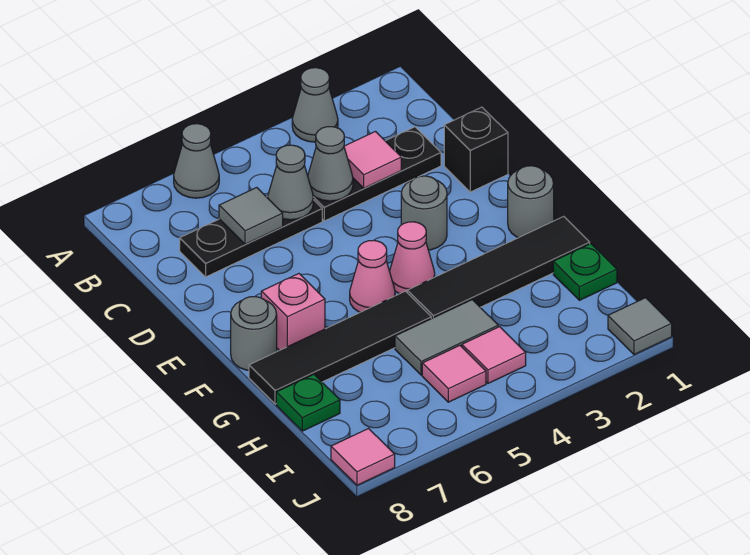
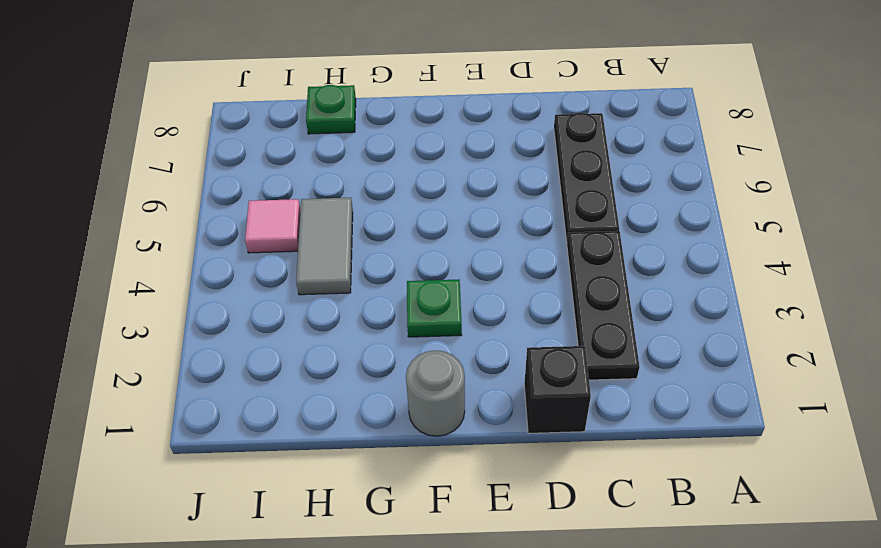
green 1x1 plate [407,280,462,337] -> green 1x1 plate moved to [553,244,617,300]
none -> grey 1x1 cone [292,68,338,142]
none -> grey 1x1 cone [174,124,219,198]
none -> grey 1x1 round brick [401,176,447,250]

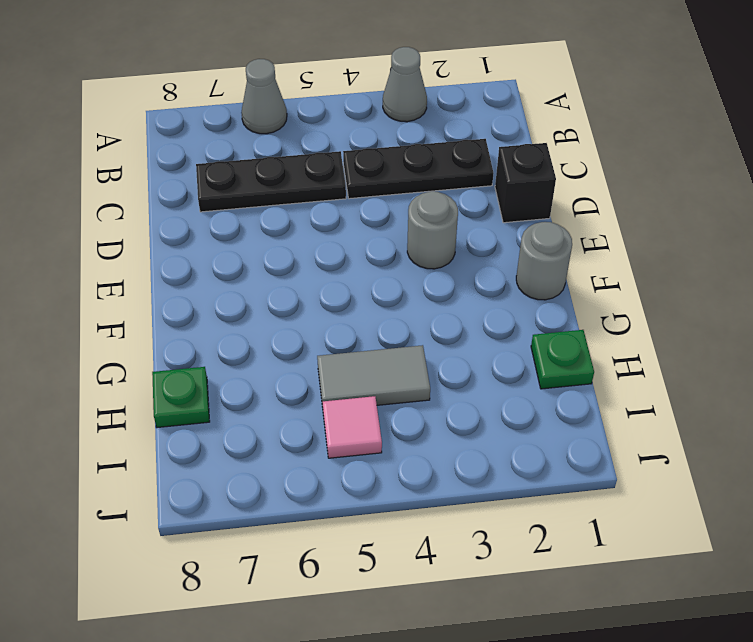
none -> pink 1x1 cone [390,222,435,294]
none -> pink 1x1 cone [350,240,395,312]
none -> pink 1x1 brick [261,274,325,351]

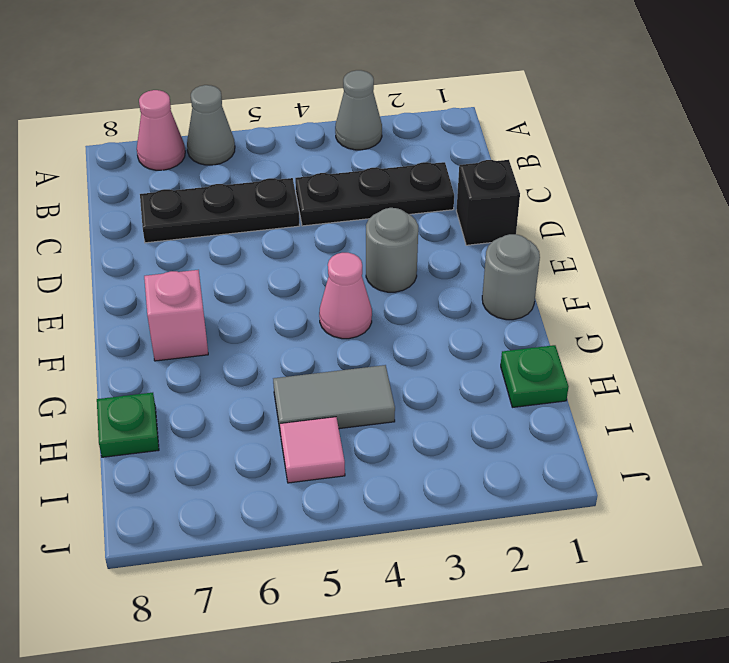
pink 1x1 cone [137,90,185,170] -> pink 1x1 cone moved to [350,240,395,312]
none -> grey 1x1 round brick [231,297,277,370]
none -> black 1x4 tile [407,216,590,319]
none -> black 1x4 tile [249,291,431,404]

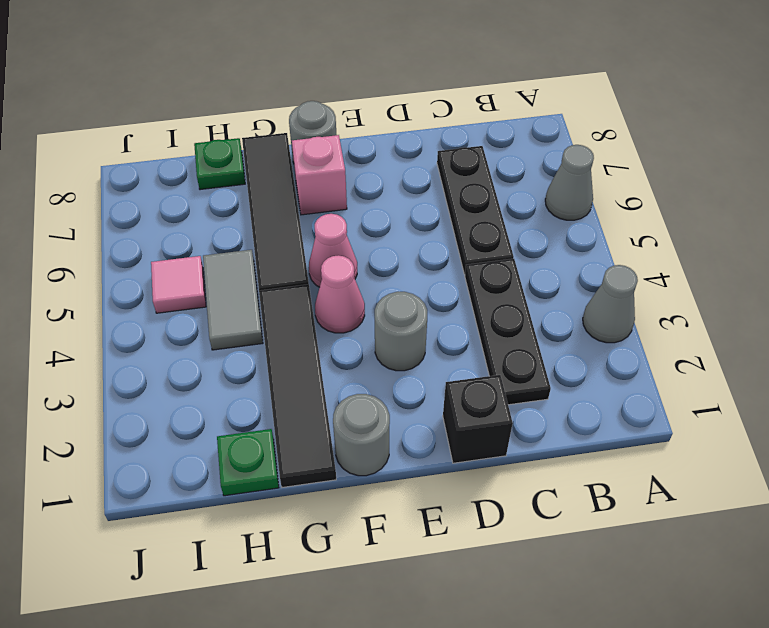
none -> pink 1x1 tile [462,327,526,383]
none -> grey 1x1 tile [608,298,672,355]
none -> pink 1x1 tile [331,429,395,485]

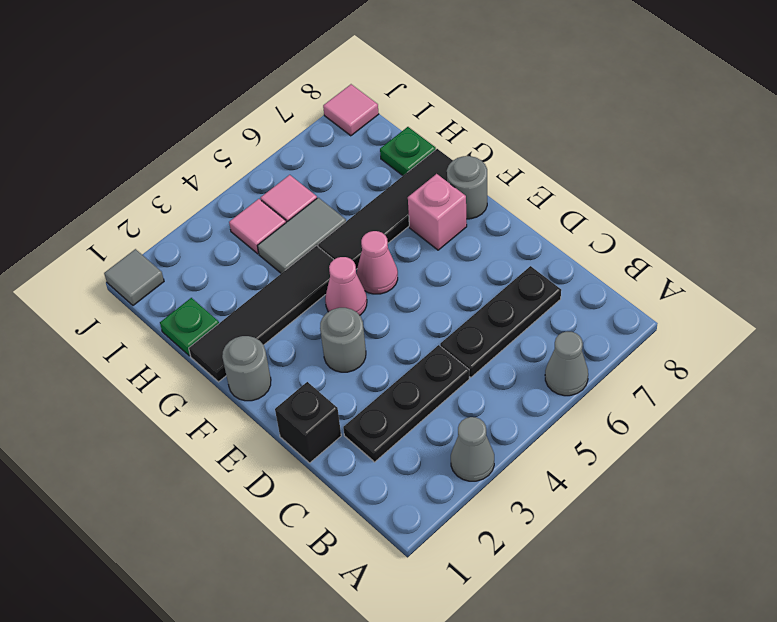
none -> pink 1x1 tile [344,132,401,188]
none -> grey 1x1 cone [308,127,353,201]
none -> grey 1x1 cone [268,145,313,220]

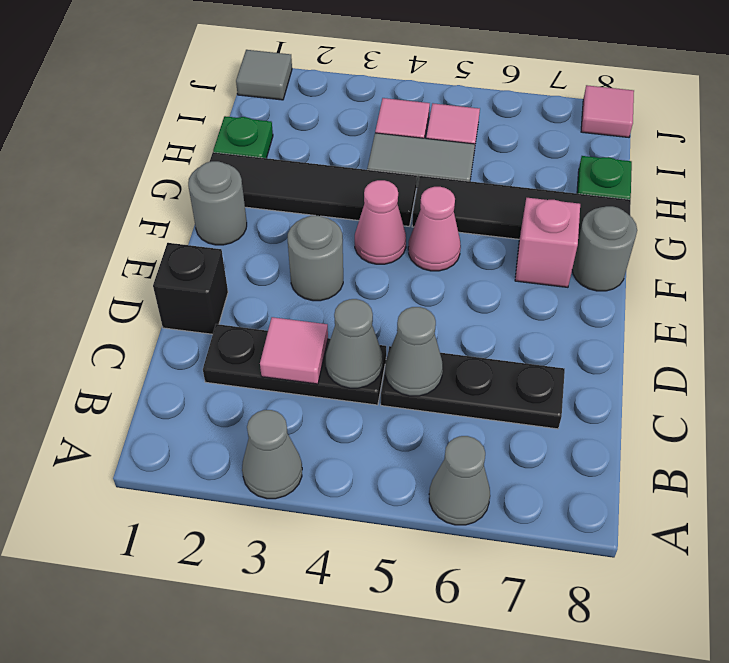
none -> grey 1x1 tile [219,188,283,245]

